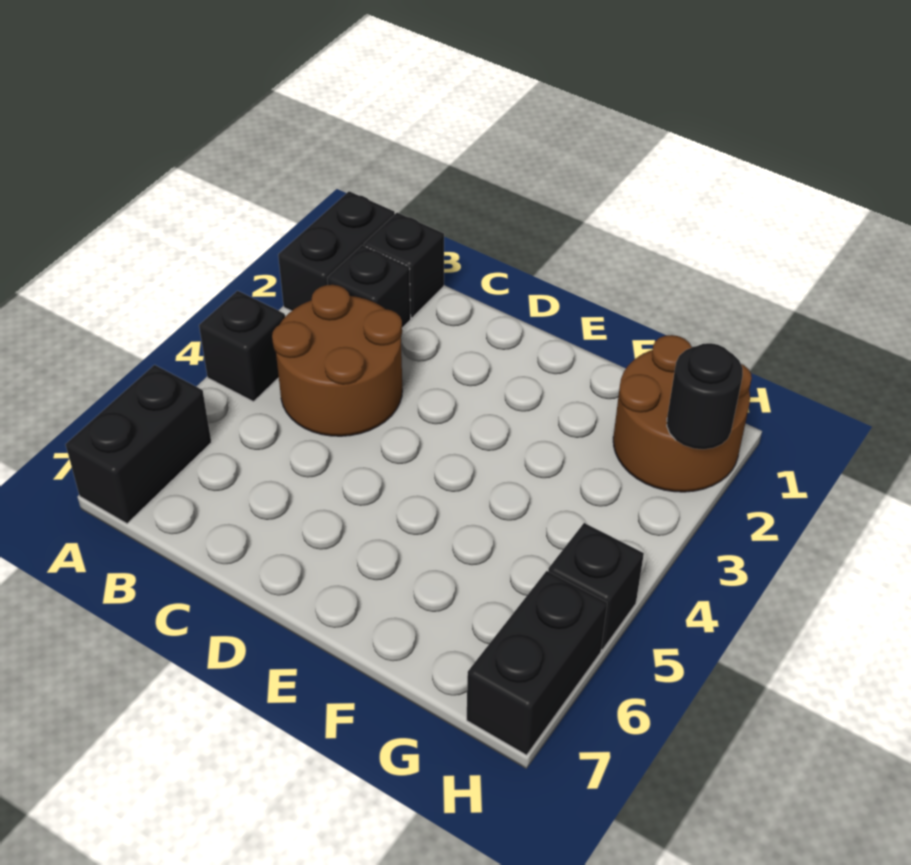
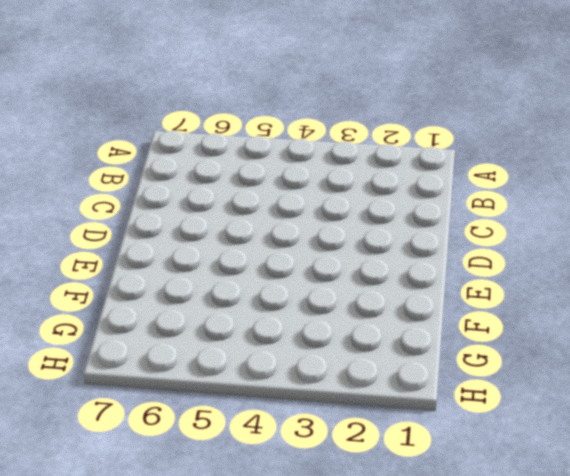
none -> black 1x2 brick [278,191,395,311]
none -> black 1x1 brick [199,291,285,402]

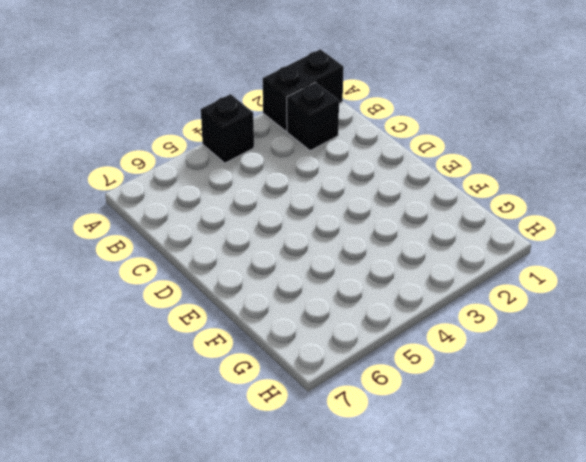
none -> black 1x2 brick [66,365,211,524]
none -> black 1x1 brick [364,213,444,318]

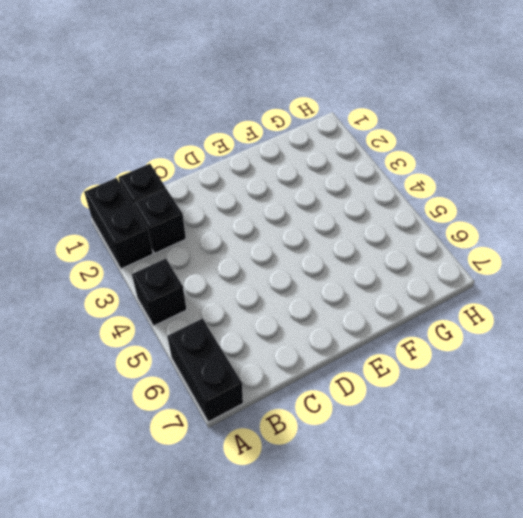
none -> brown 2x2 round brick [272,285,402,436]
none -> brown 2x2 round brick [613,335,752,492]

